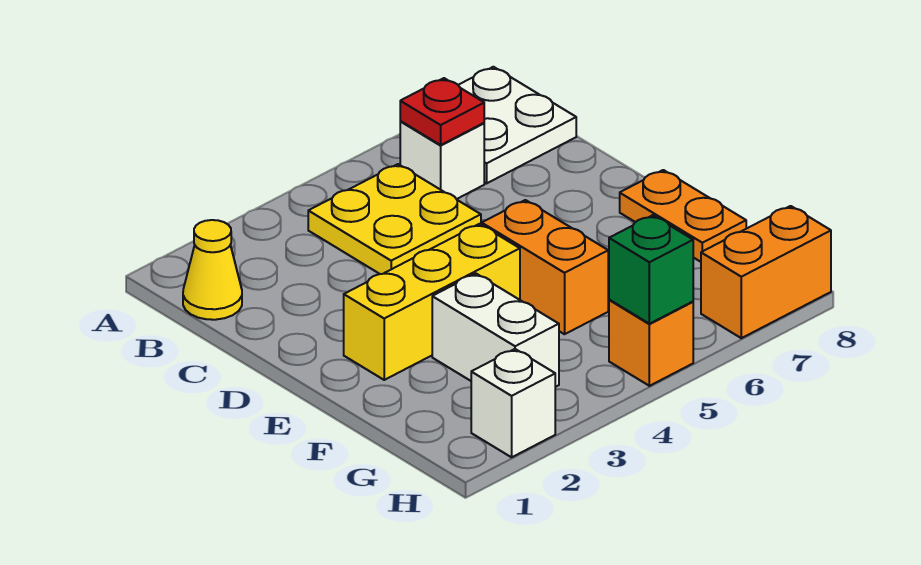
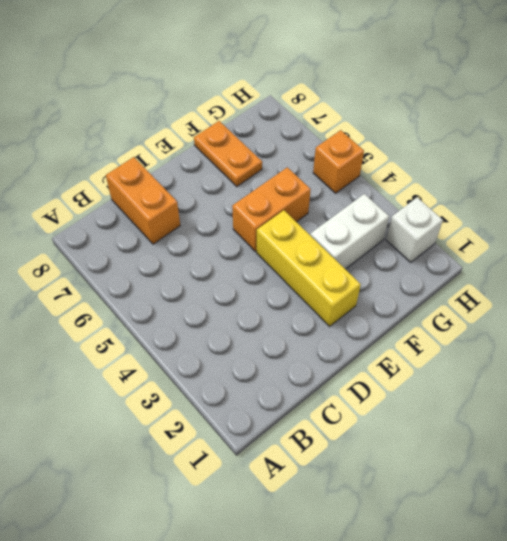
orange 1x2 brick [106,157,180,244] -> orange 1x2 brick moved to [701,206,831,338]
orange 1x2 plate [194,121,262,187] -> orange 1x2 plate turned to [620,170,746,262]
none -> white 2x2 plate [459,67,576,183]
none -> yellow 1x1 cone [183,220,242,320]
none -> yellow 2x2 plate [308,164,481,274]

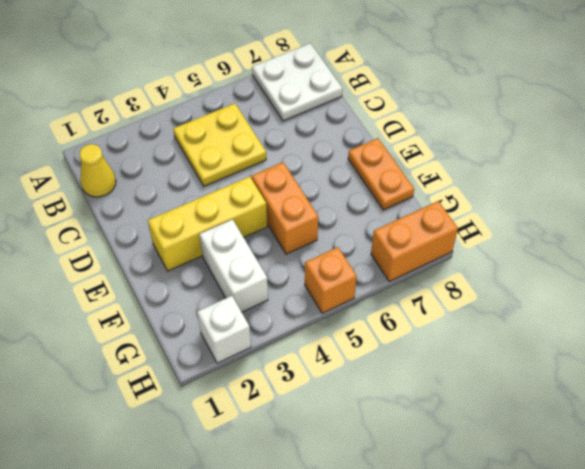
none -> white 1x1 brick [400,122,484,199]
none -> red 1x1 plate [400,78,484,145]
none -> green 1x1 brick [609,215,693,324]

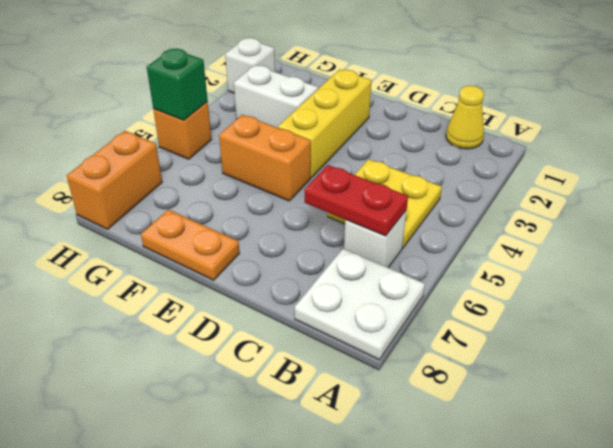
red 1x2 plate [305,165,408,236] -> red 1x1 plate [400,78,484,145]

